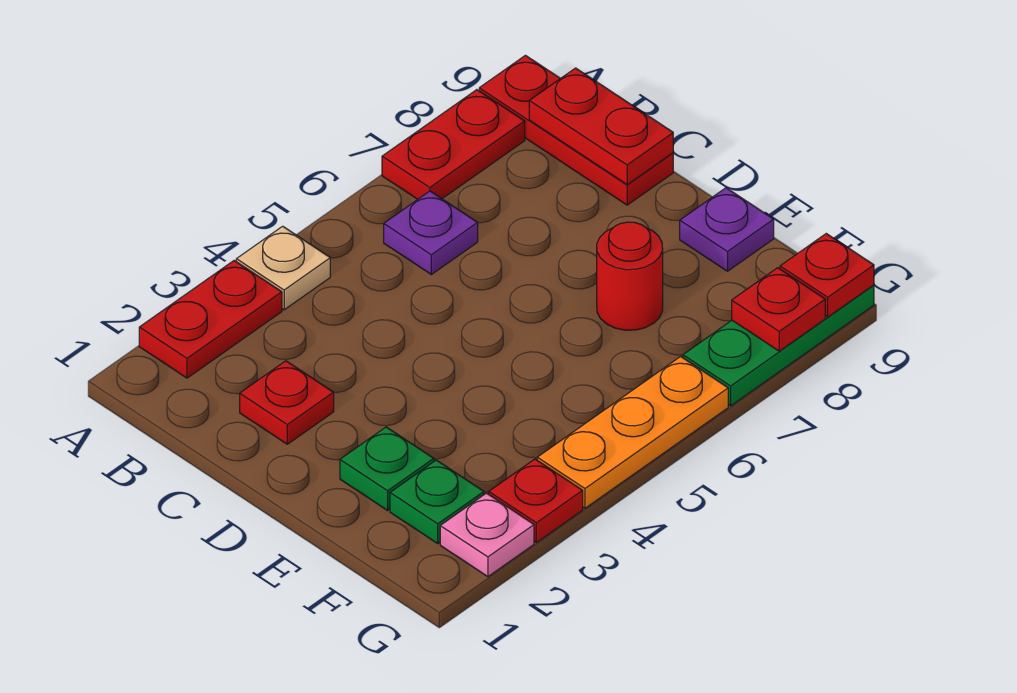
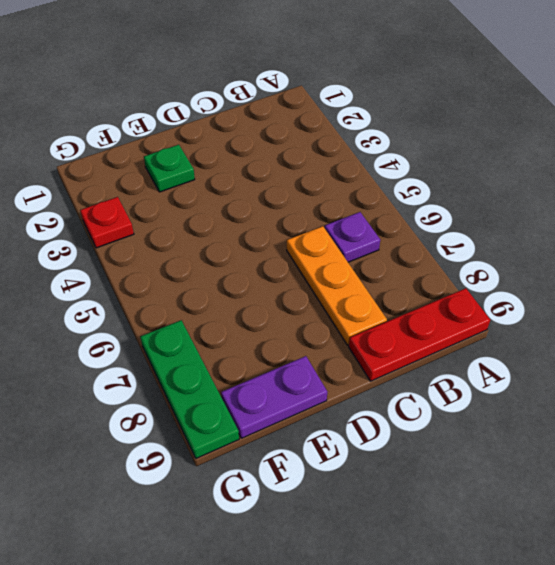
orange 1x3 plate [287,226,387,345] -> orange 1x3 plate moved to [537,356,728,508]
purple 1x2 plate [221,356,327,438] -> purple 1x1 plate [680,188,774,271]
none -> red 1x2 plate [139,261,282,378]
none -> tan 1x1 plate [236,226,330,310]
none -> red 1x2 plate [382,90,525,199]

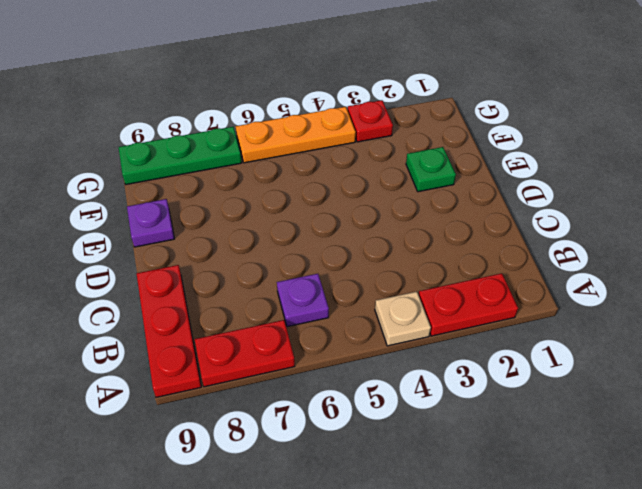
none -> red 1x1 plate [240,361,334,444]
none -> red 1x1 round brick [597,222,663,330]
none -> green 1x1 plate [390,460,484,543]

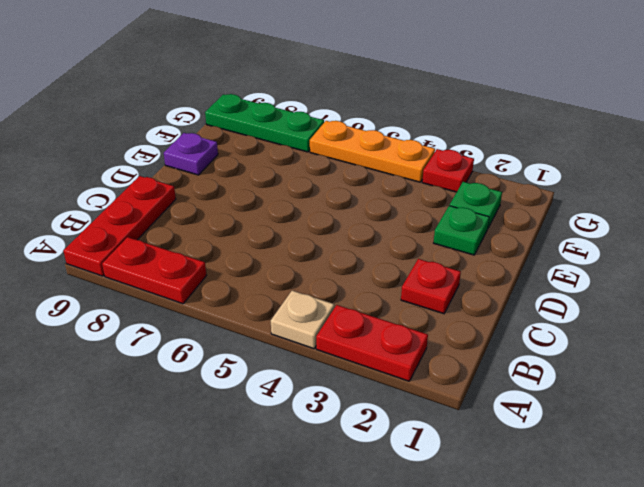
none -> purple 1x1 plate [384,191,478,274]
none -> red 1x1 round brick [597,222,663,330]
none -> pink 1x1 plate [440,493,534,577]

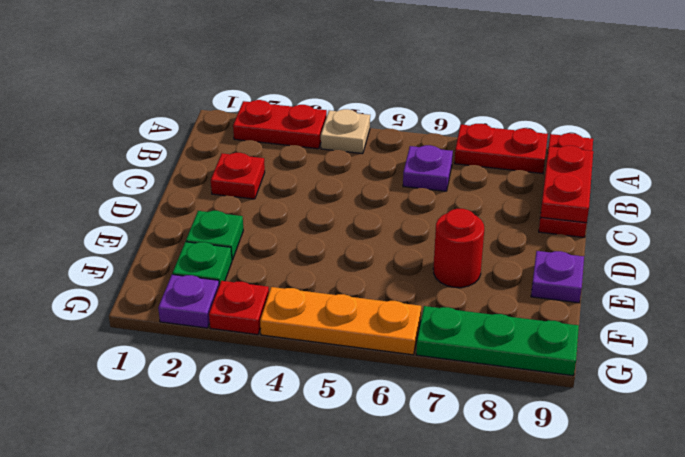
purple 1x1 plate [158,275,219,328] -> pink 1x1 plate [440,493,534,577]
none -> red 1x1 plate [732,268,825,351]
none -> red 1x1 plate [780,234,874,317]

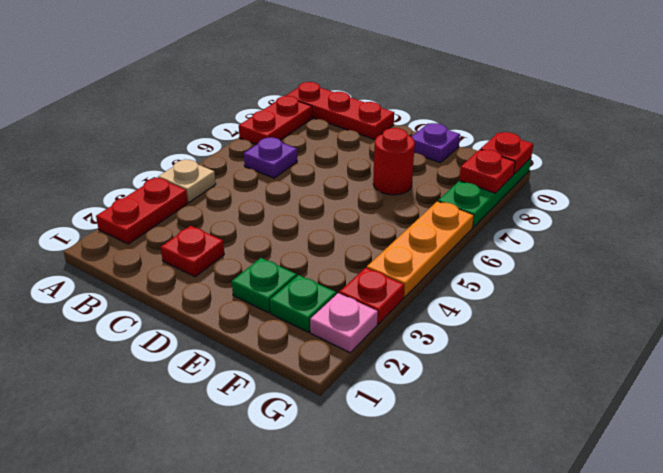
none -> red 1x2 plate [529,68,673,185]

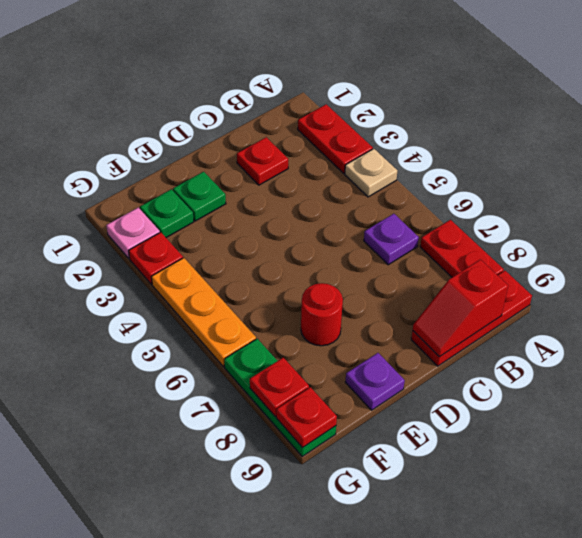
red 1x2 slope [413,260,508,357] -> red 1x2 plate [529,68,673,185]

